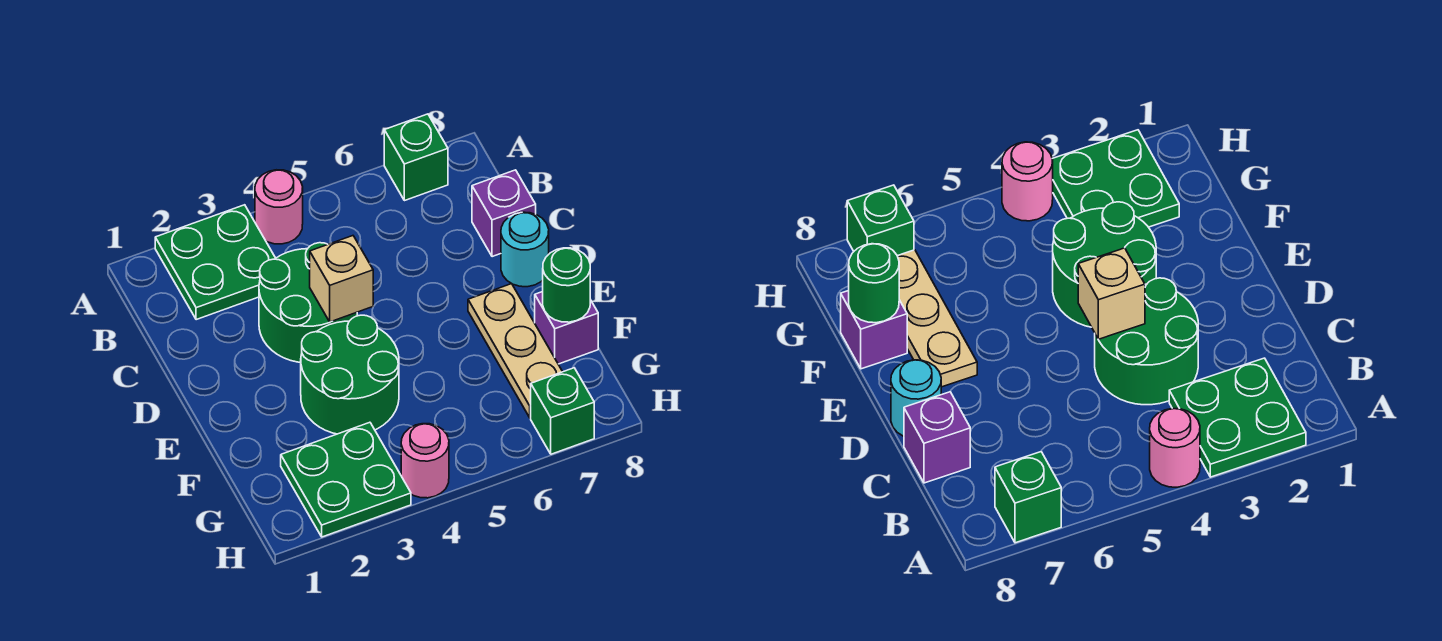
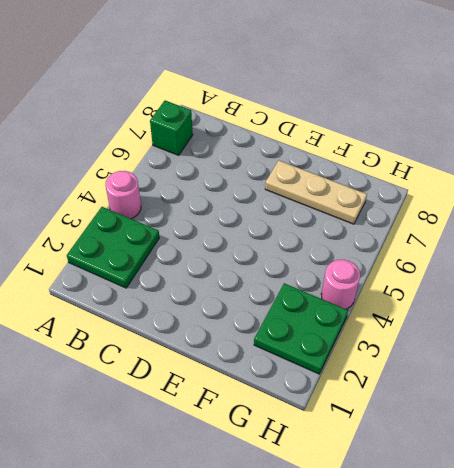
none -> green 2x2 round brick [259,243,357,362]
none -> purple 1x1 brick [472,170,536,257]
none -> cyan 1x1 round brick [501,212,549,287]

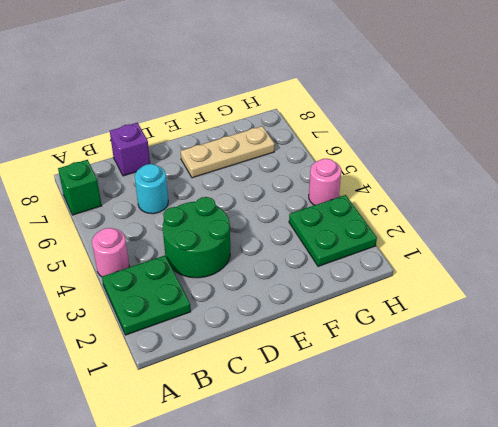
cyan 1x1 round brick [135,164,168,214] -> cyan 1x1 round brick moved to [501,212,549,287]
none -> green 2x2 round brick [301,315,399,434]
none -> purple 1x1 brick [535,292,598,364]
none -> green 1x1 brick [531,368,594,454]

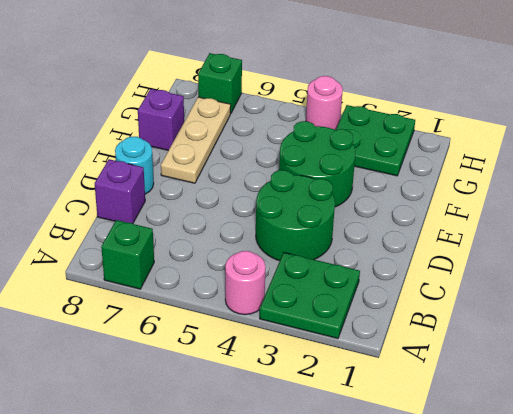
none -> tan 1x1 brick [310,236,373,322]
none -> green 1x1 round brick [543,248,590,322]

